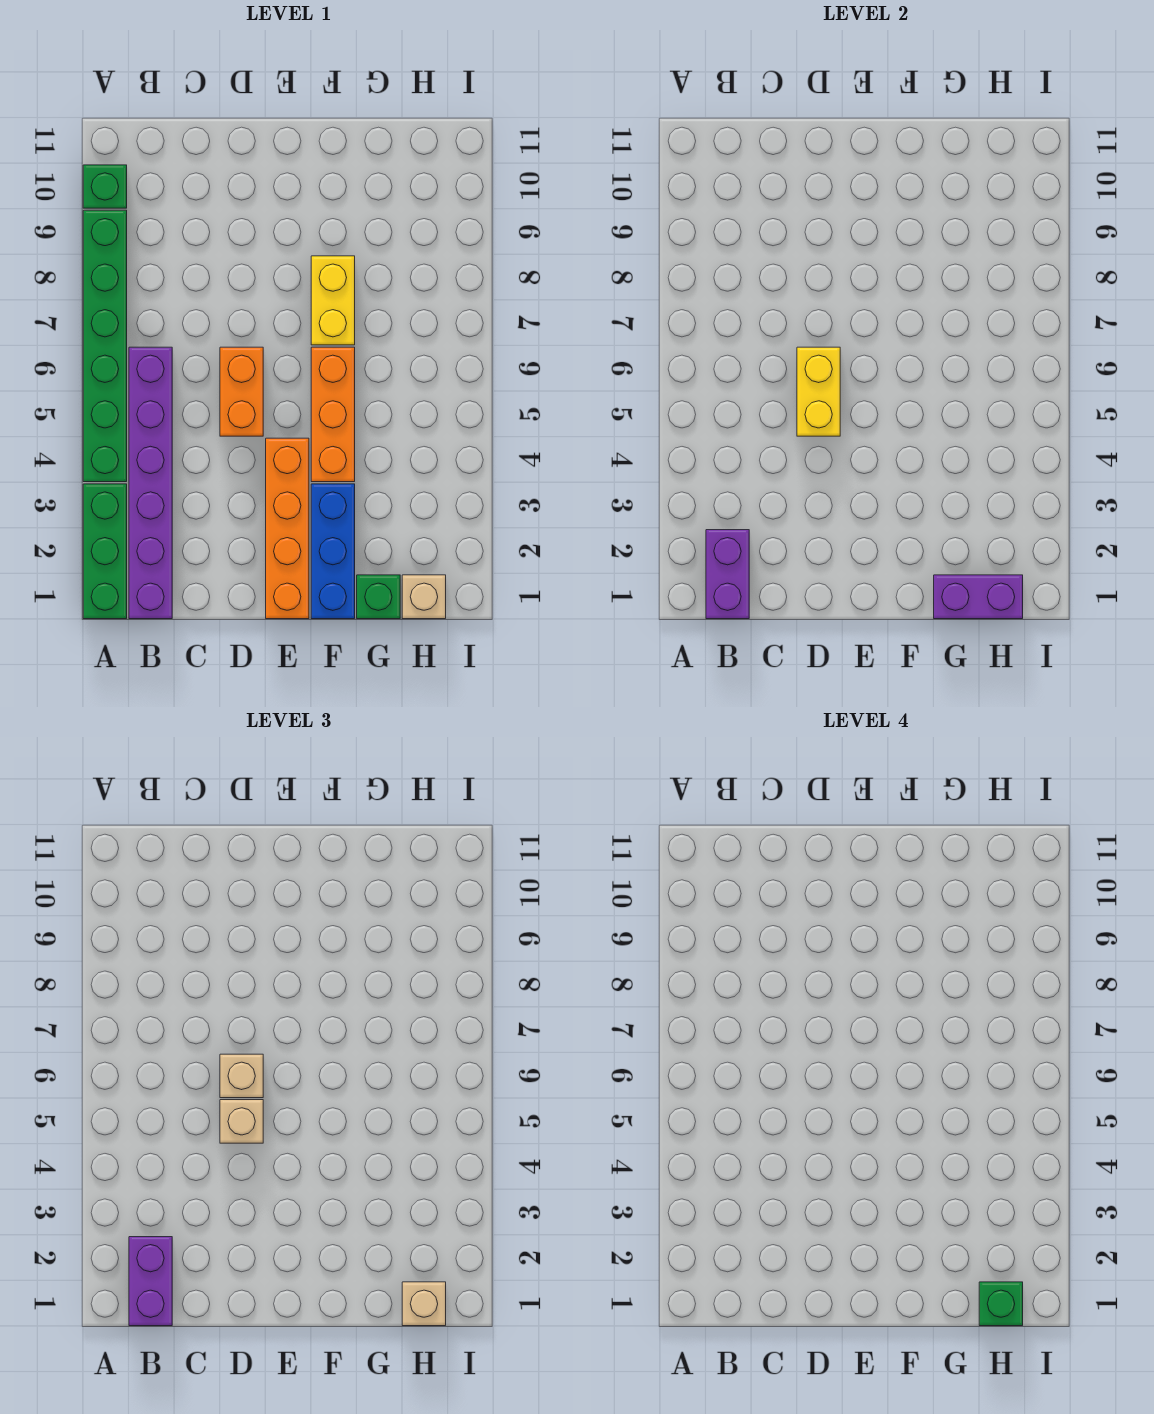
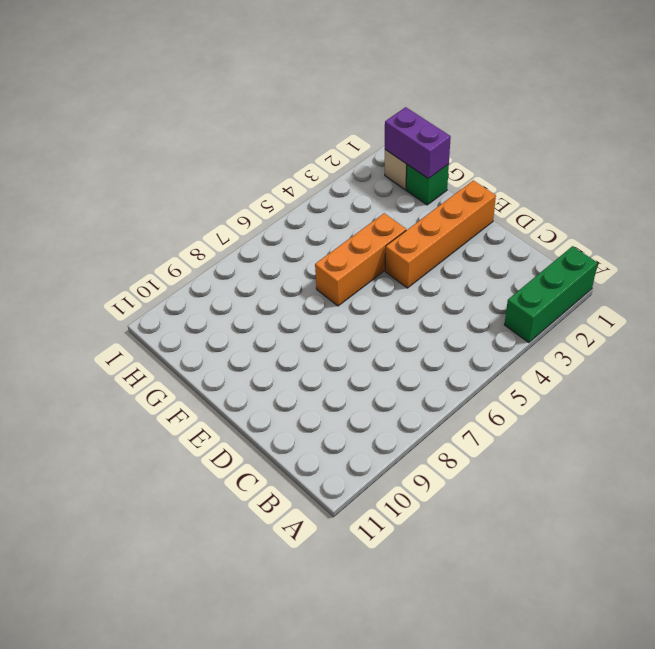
none -> green 1x6 brick [83,210,127,482]
none -> green 1x1 brick [83,165,127,208]
none -> purple 1x6 brick [129,347,172,619]

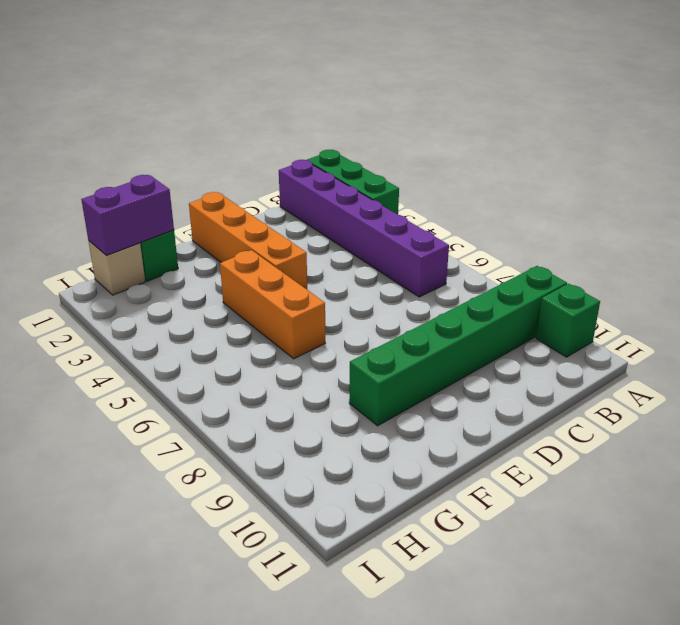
green 1x6 brick [349,266,567,426] -> green 1x6 brick turned to [83,210,127,482]
none -> orange 1x2 brick [220,347,263,436]
none -> blue 1x3 brick [311,484,355,619]
none -> yellow 1x2 brick [311,256,355,345]

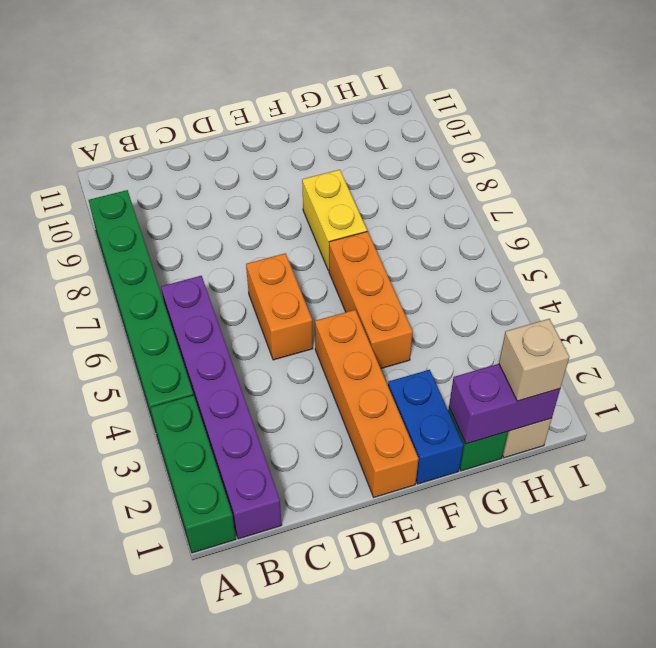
blue 1x2 brick [388,370,464,484] -> blue 1x3 brick [311,484,355,619]
none -> green 1x1 brick [83,165,127,208]
none -> purple 1x2 brick [706,530,749,619]
none -> yellow 1x2 brick [797,347,840,436]

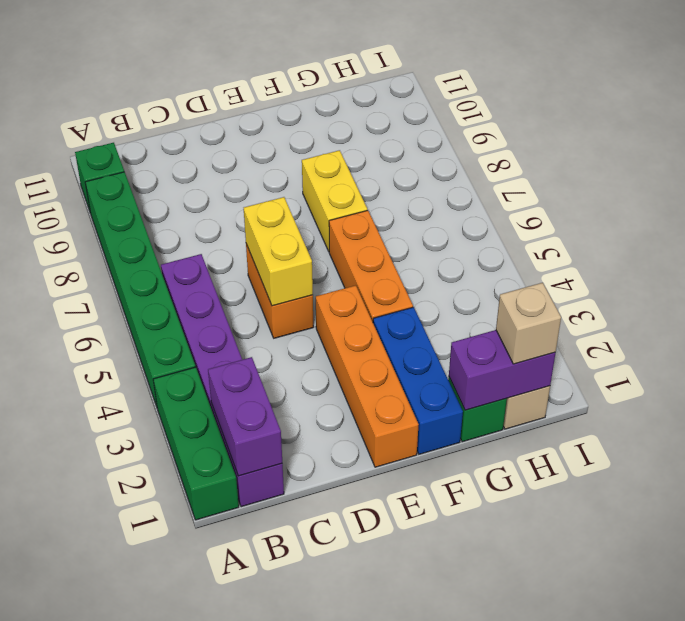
none -> purple 1x2 brick [129,1237,172,1326]
none -> tan 1x1 brick [220,1100,263,1143]
none -> tan 1x1 brick [220,1054,263,1098]

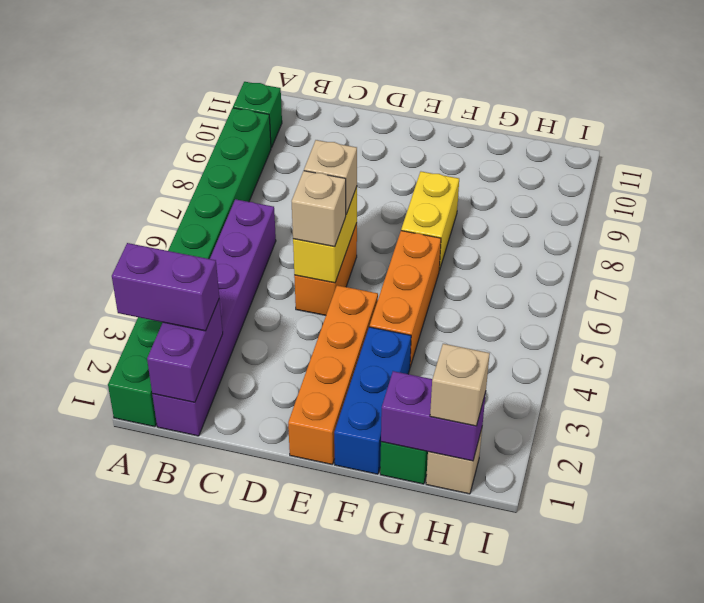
purple 1x2 brick [112,243,219,331] -> purple 1x2 brick turned to [129,1237,172,1326]
none -> green 1x1 brick [979,1282,1023,1326]

